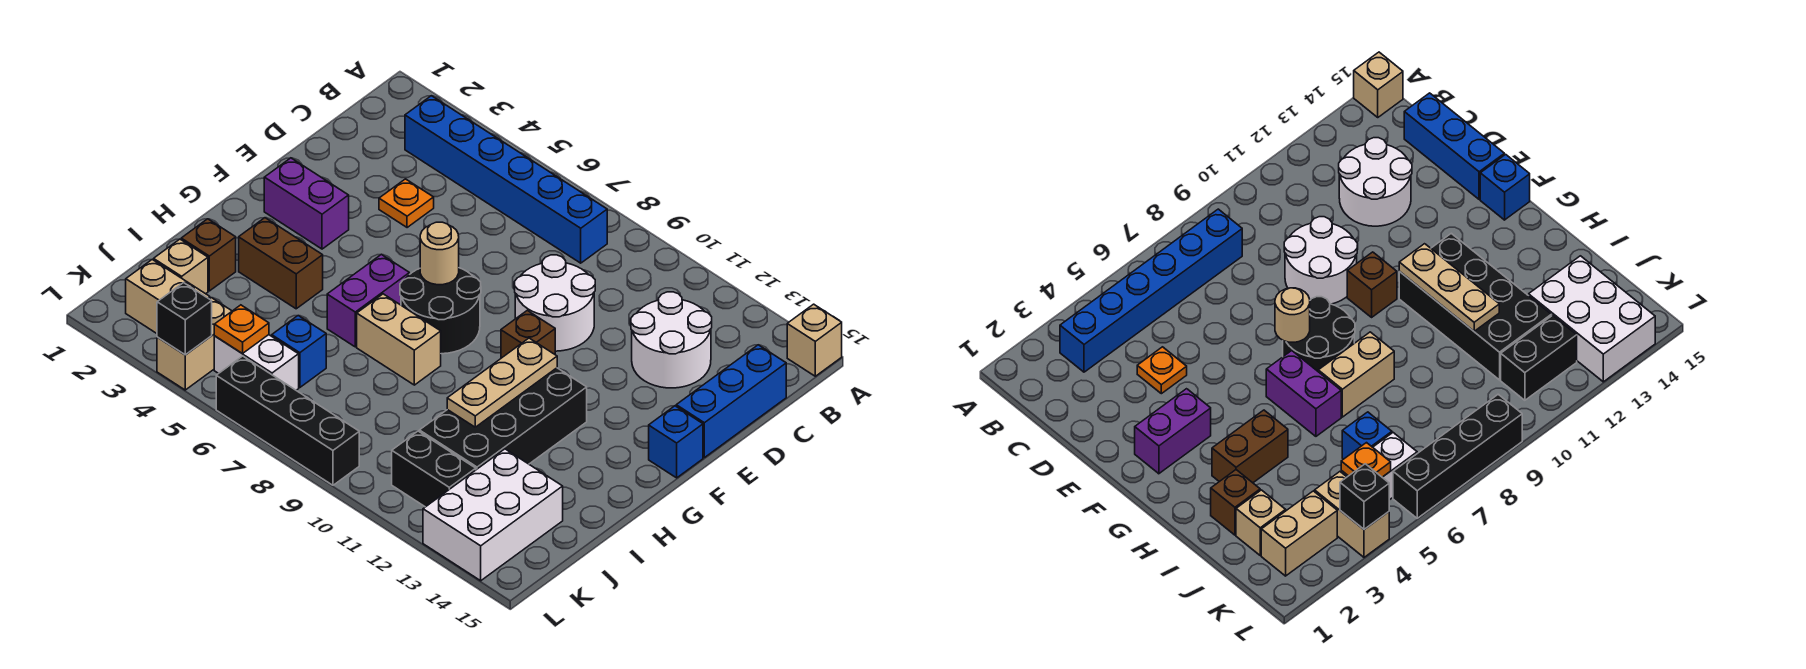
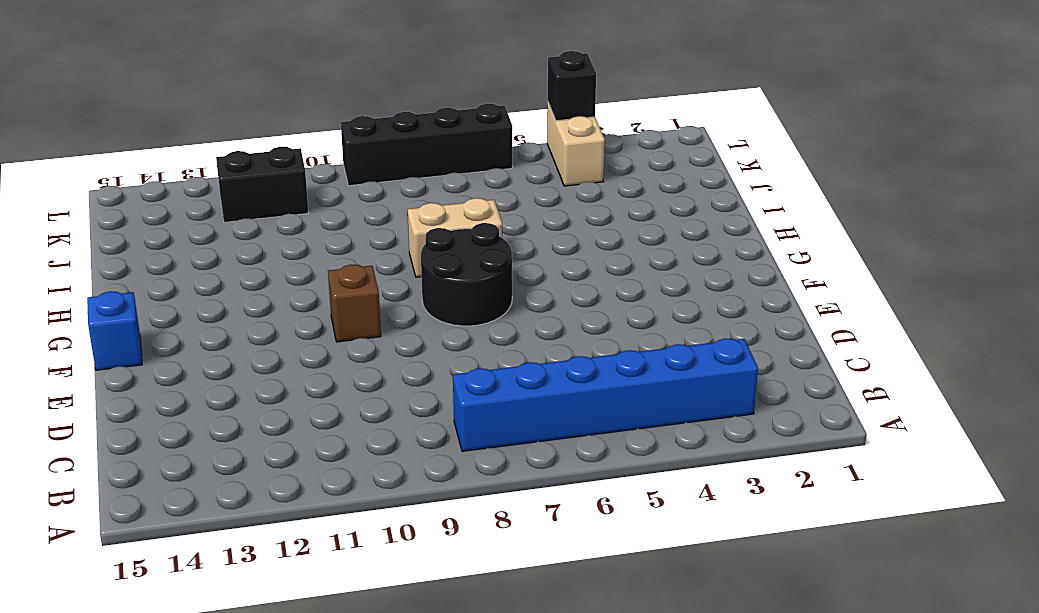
none -> tan 1x1 brick [787,304,842,376]
none -> white 2x2 round brick [631,292,712,388]
none -> blue 1x3 brick [676,345,786,458]

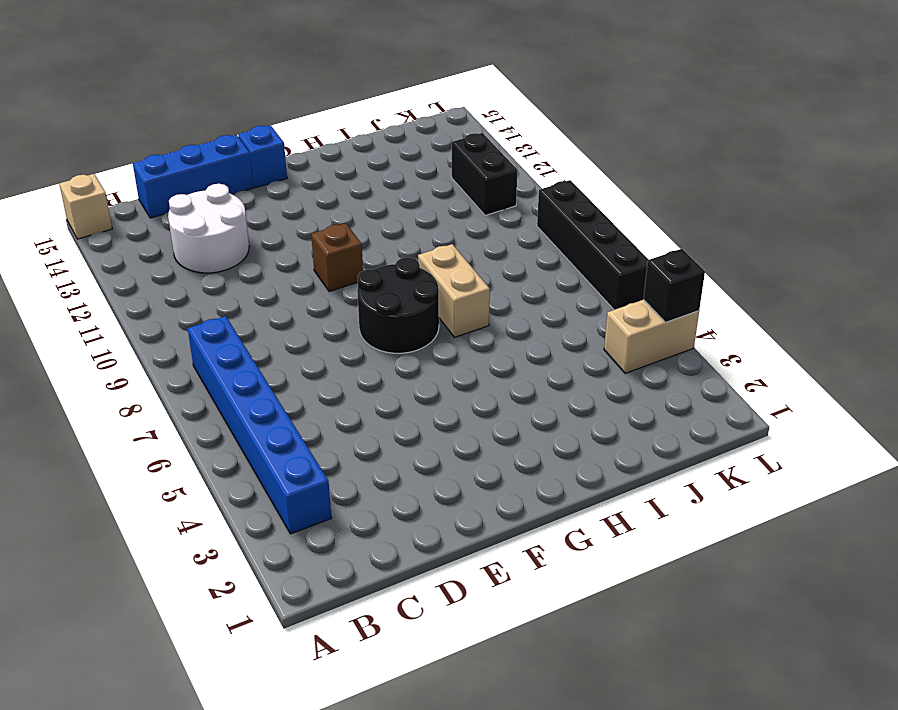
none -> orange 1x1 plate [379,179,434,228]
none -> white 2x2 round brick [514,255,595,351]
none -> purple 1x2 brick [264,158,349,249]

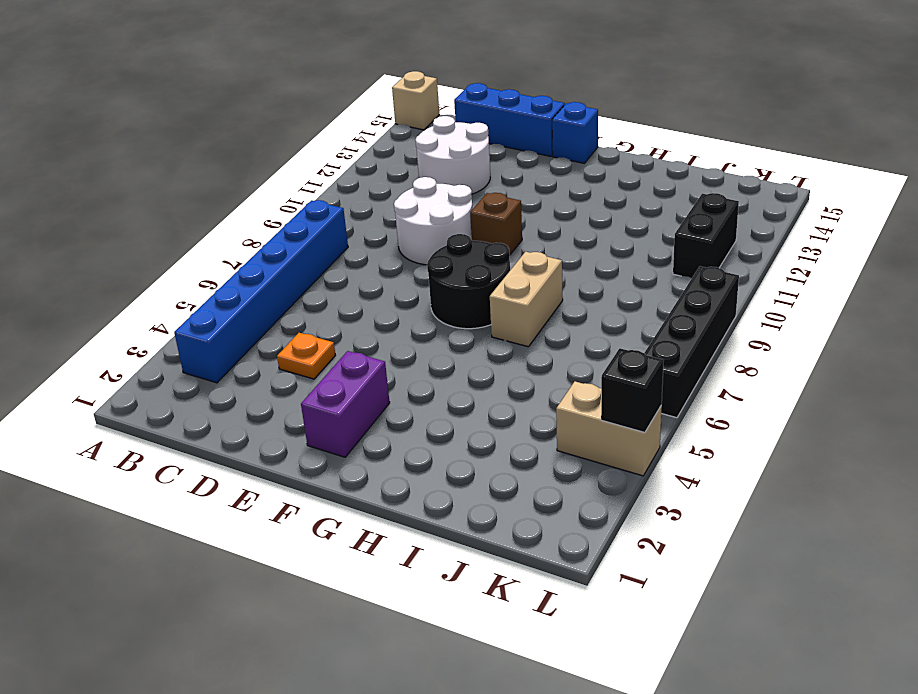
none -> purple 1x2 brick [327,254,409,347]
none -> black 2x4 brick [419,368,587,470]
none -> brown 1x2 brick [239,218,323,309]

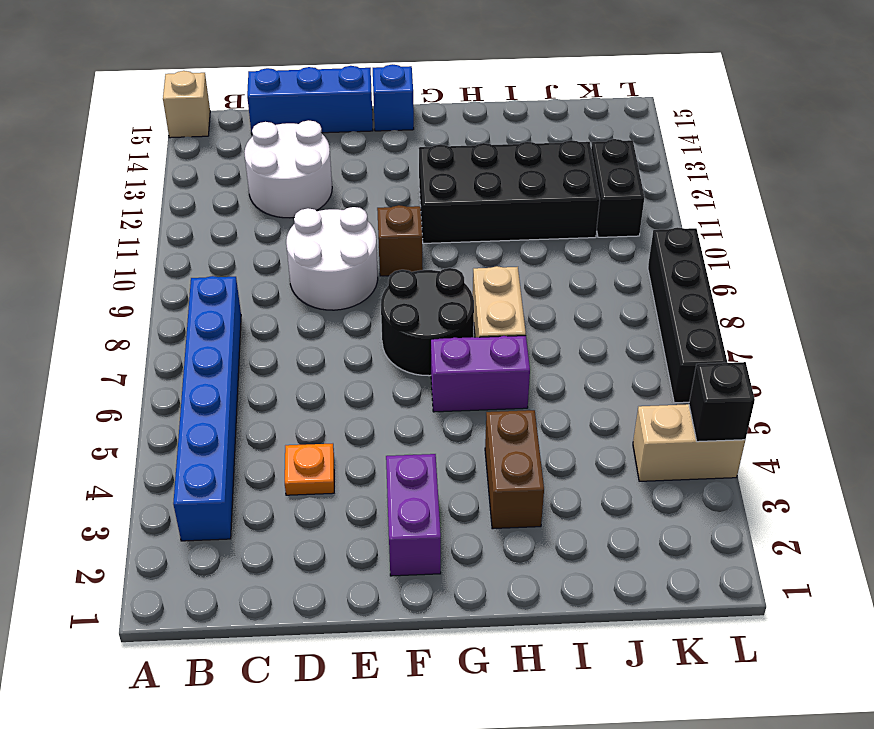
none -> brown 1x1 brick [181,219,236,291]
none -> tan 1x1 brick [154,239,208,294]
none -> blue 1x1 brick [272,316,326,388]

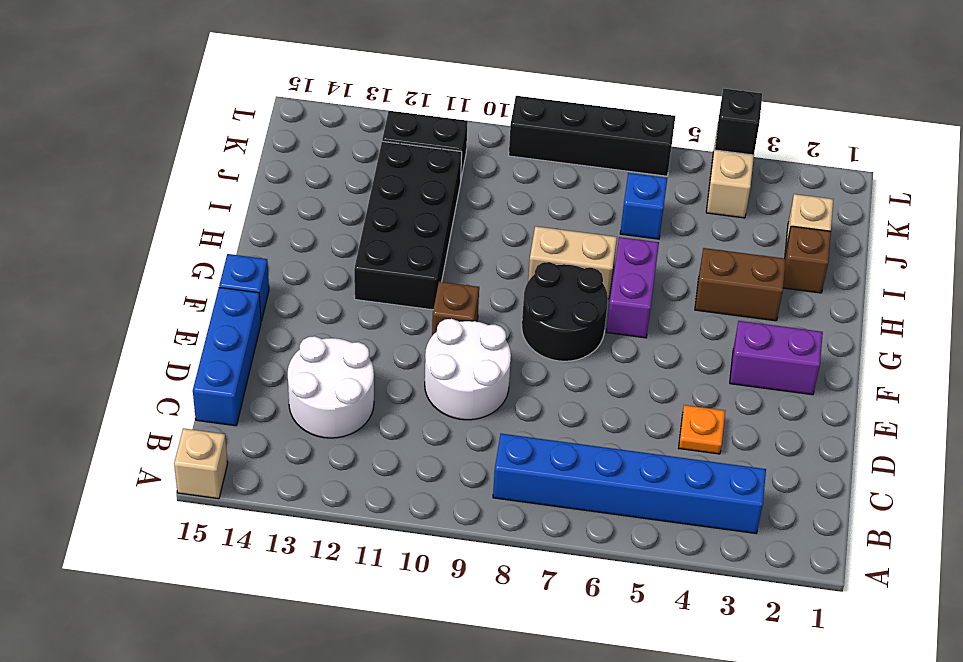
none -> white 2x3 brick [423,449,563,581]
none -> tan 1x2 brick [126,260,210,333]
none -> white 1x2 brick [214,335,299,390]

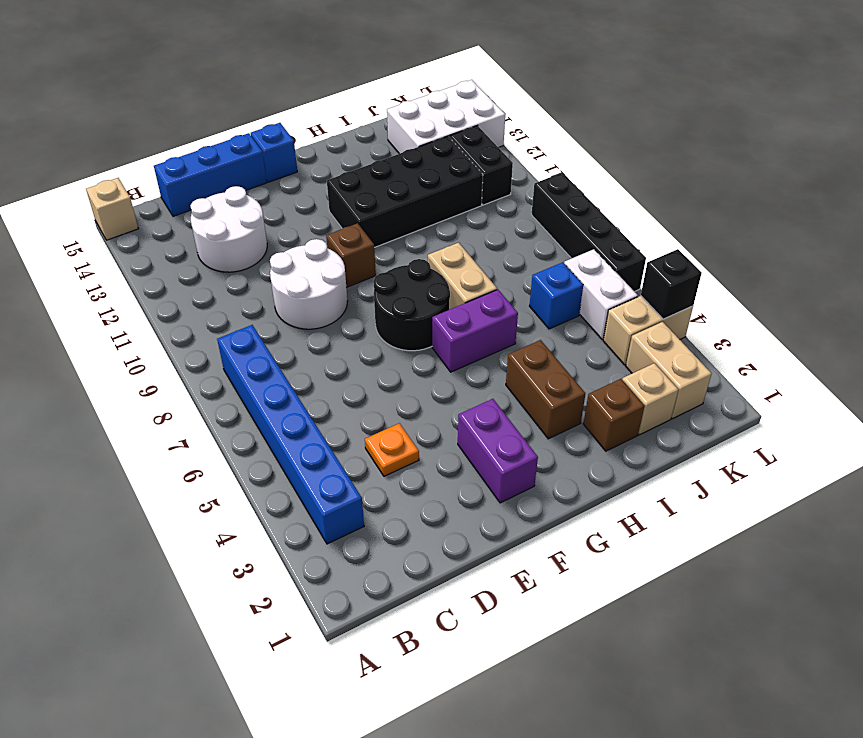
none -> tan 1x1 round brick [420,222,459,285]
none -> tan 1x3 plate [447,338,557,427]
none -> orange 1x1 plate [214,305,269,354]

